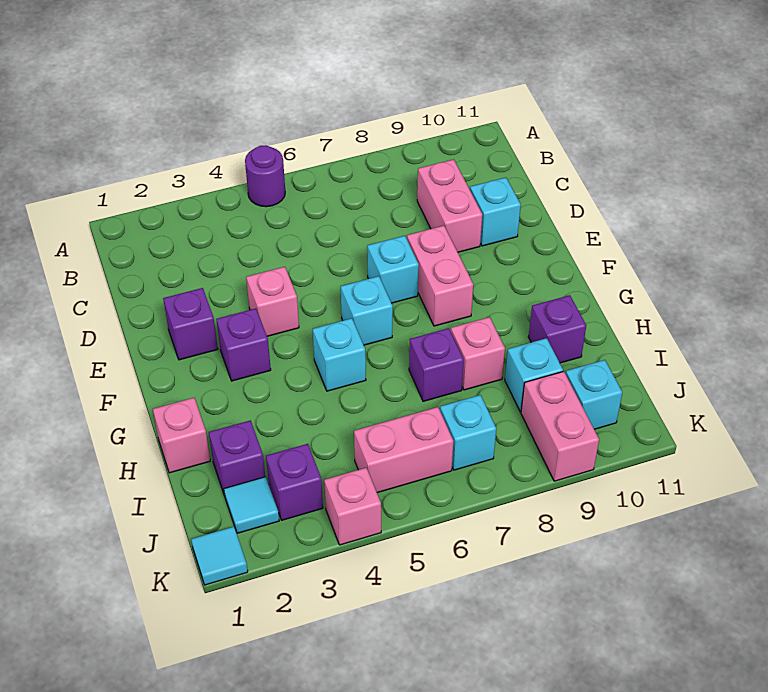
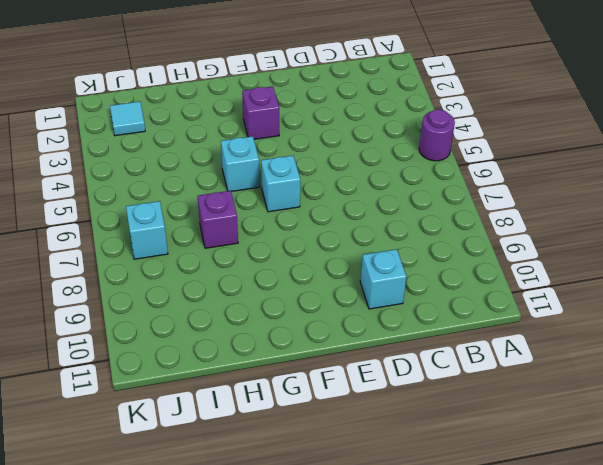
none -> pink 1x2 brick [417,159,482,252]
none -> purple 1x1 brick [163,288,218,360]
none -> pink 1x1 brick [246,267,299,336]

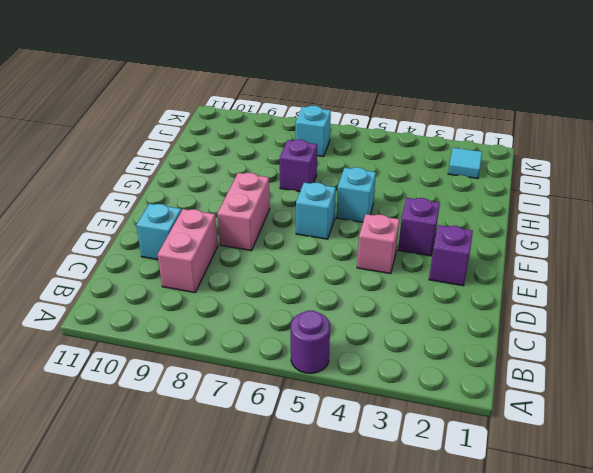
none -> cyan 1x1 brick [367,236,419,303]
none -> pink 1x1 brick [153,398,210,473]
none -> pink 1x1 brick [451,317,505,390]

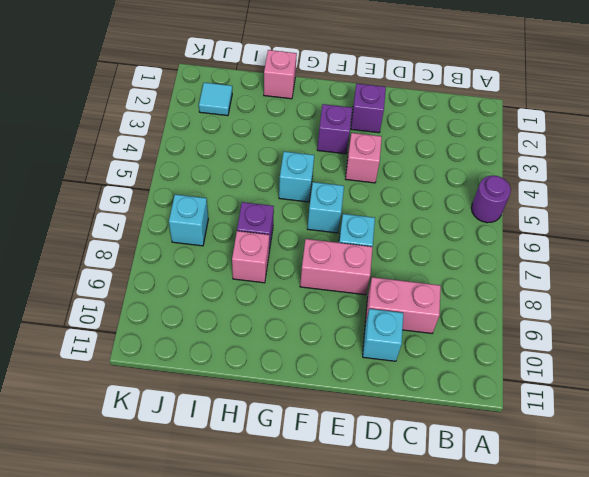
none -> purple 1x1 brick [528,295,586,363]
none -> purple 1x1 brick [209,420,265,496]
none -> cyan 1x1 brick [505,338,563,412]

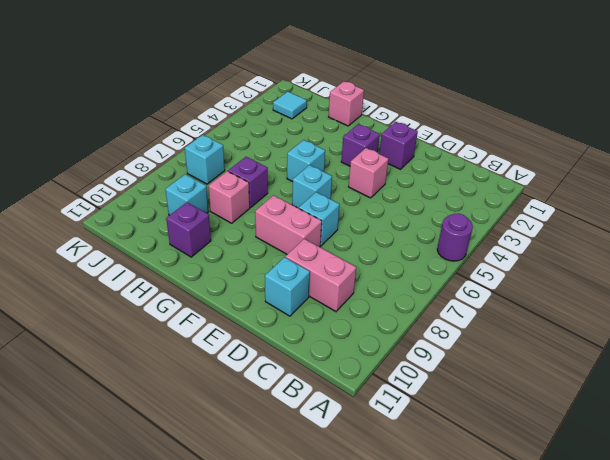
none -> purple 1x1 brick [209,420,265,496]
none -> purple 1x1 brick [266,444,323,520]
none -> pink 1x2 brick [354,407,453,493]

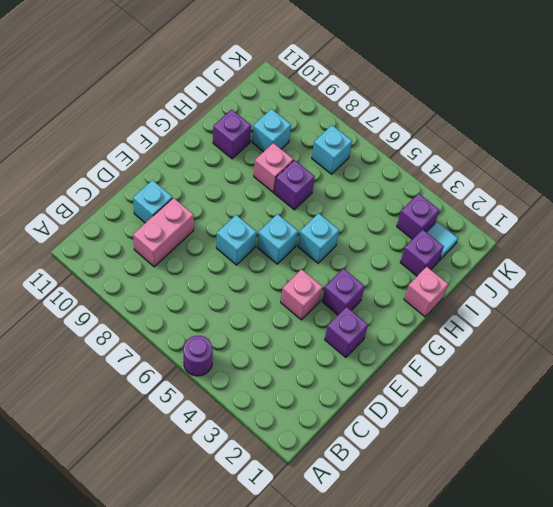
none -> pink 1x2 brick [407,226,473,326]
none -> pink 1x2 brick [354,407,453,493]
none -> pink 1x2 brick [521,371,599,481]

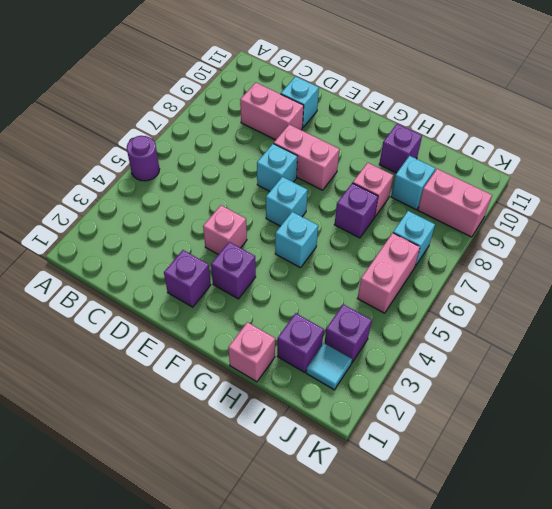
none -> cyan 1x1 brick [566,360,622,429]
none -> cyan 1x1 tile [191,527,248,585]
none -> pink 1x1 brick [324,468,381,545]

